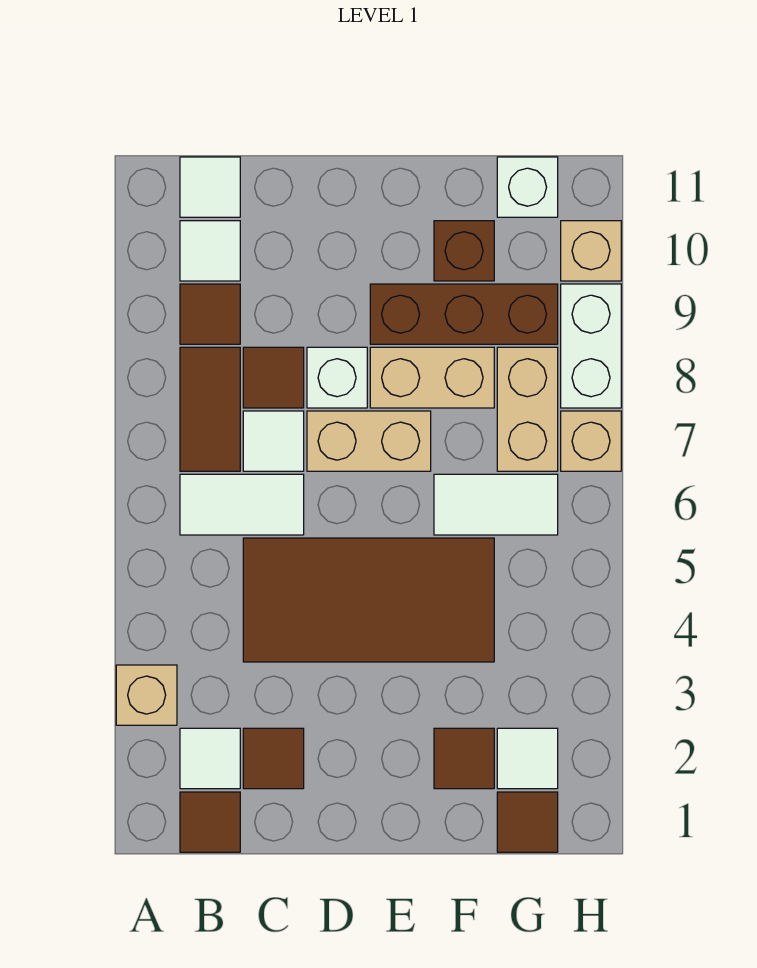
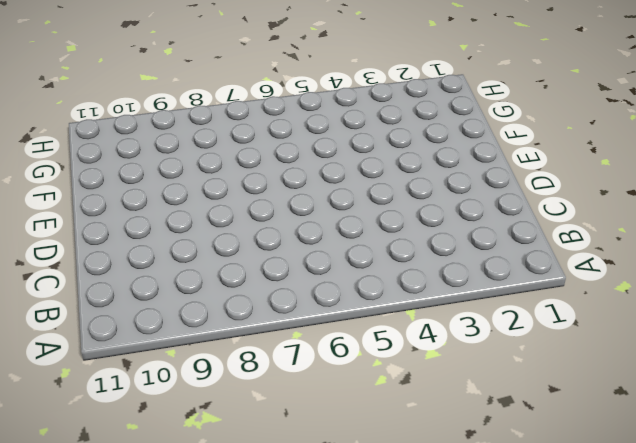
none -> tan 1x1 brick [116,665,177,725]
none -> brown 1x1 tile [180,792,240,852]
none -> white 1x1 tile [180,728,240,789]

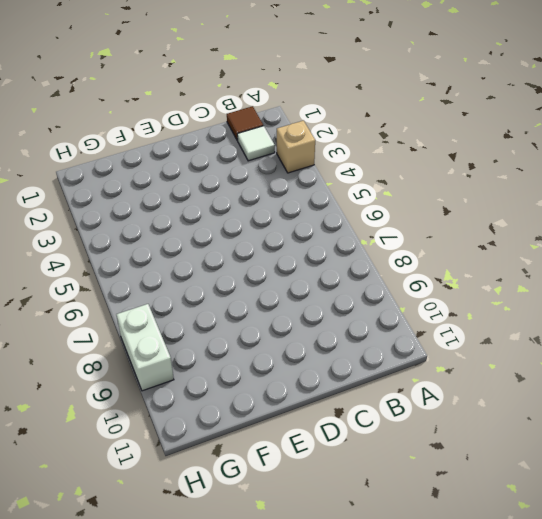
none -> white 1x2 tile [180,474,304,535]
none -> brown 1x2 tile [180,347,240,471]
none -> brown 1x1 tile [180,284,240,344]

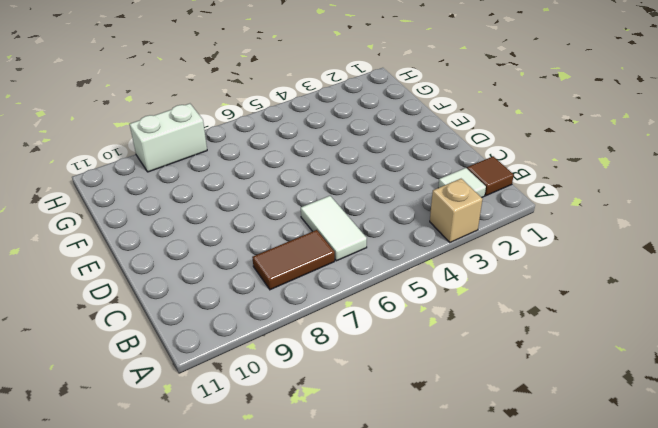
none -> brown 1x1 tile [180,284,240,344]
none -> white 1x1 tile [180,221,240,281]
none -> white 1x1 tile [180,157,240,217]

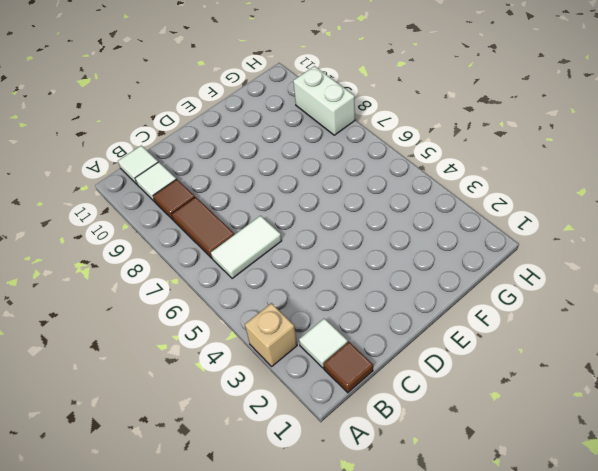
none -> brown 1x1 tile [243,728,304,789]
none -> brown 2x4 tile [243,538,494,662]
none -> white 1x1 tile [243,411,304,471]

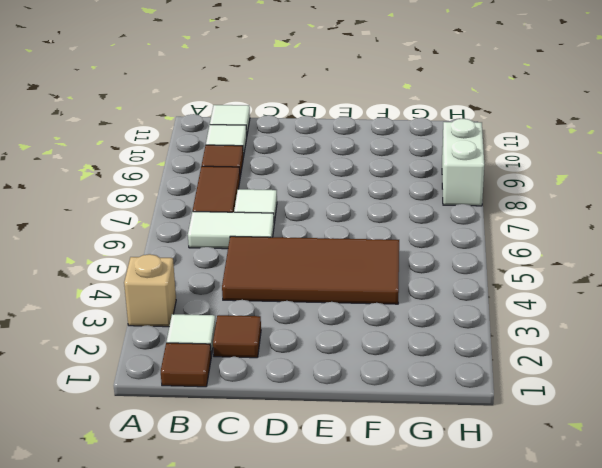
none -> brown 1x1 tile [243,347,304,408]
none -> tan 1x2 brick [307,411,431,471]
none -> white 1x1 brick [307,347,367,408]

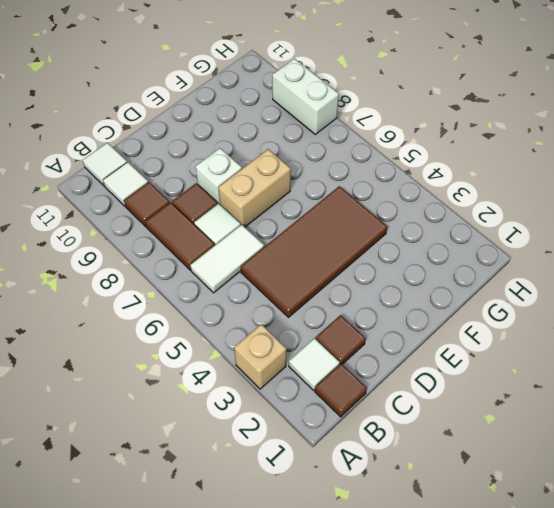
none -> tan 1x2 brick [370,347,494,408]
none -> brown 1x3 brick [370,284,558,344]
none -> brown 1x1 tile [434,728,494,789]

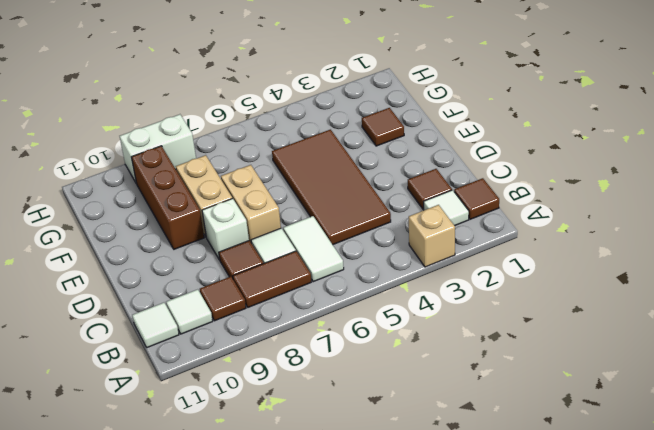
none -> white 1x2 tile [434,474,558,535]
none -> brown 1x1 brick [434,221,494,281]
none -> brown 1x1 tile [497,792,558,852]

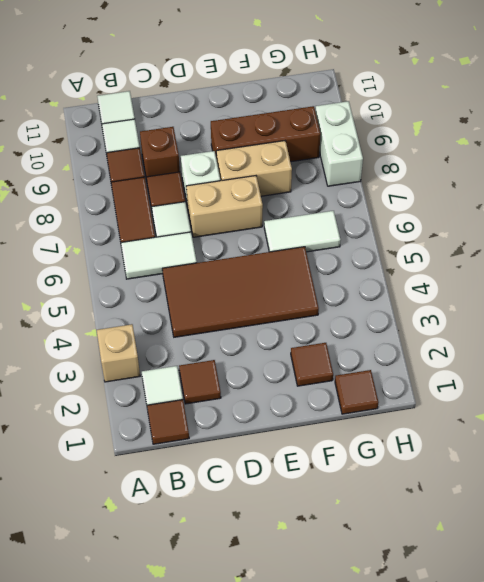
brown 1x1 brick [140,127,180,180] -> brown 1x1 brick moved to [434,221,494,281]
none -> white 1x1 tile [497,728,558,789]
none -> tan 1x2 brick [497,347,558,471]
none -> white 1x1 brick [497,157,558,217]

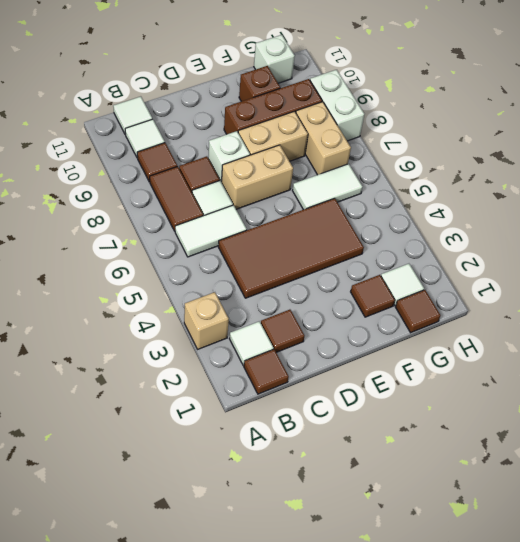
none -> tan 1x1 brick [561,411,621,471]
none -> tan 1x1 brick [561,221,621,281]

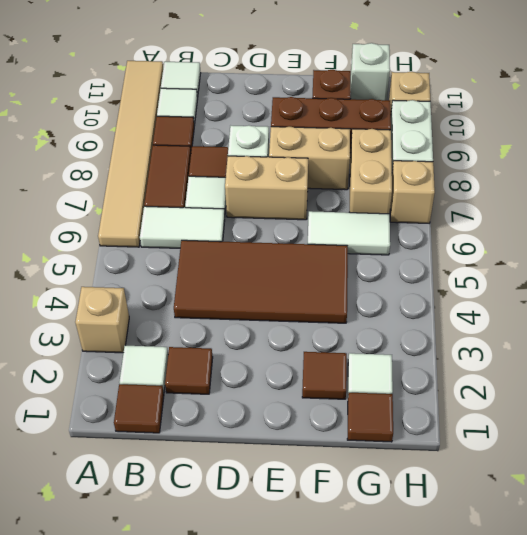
tan 1x6 tile [98,61,163,247] -> none

